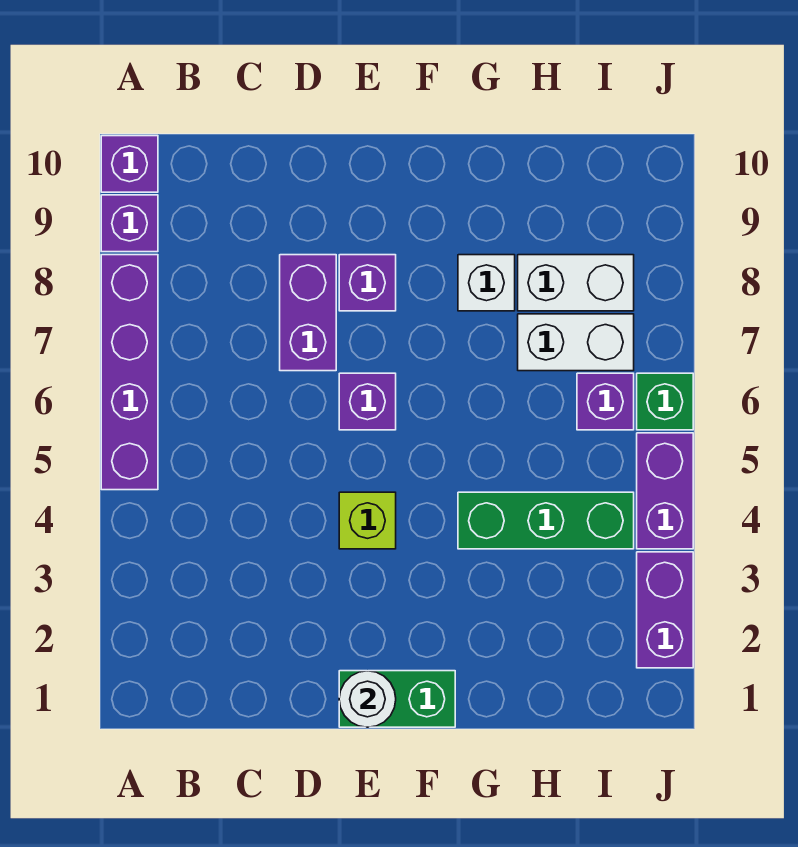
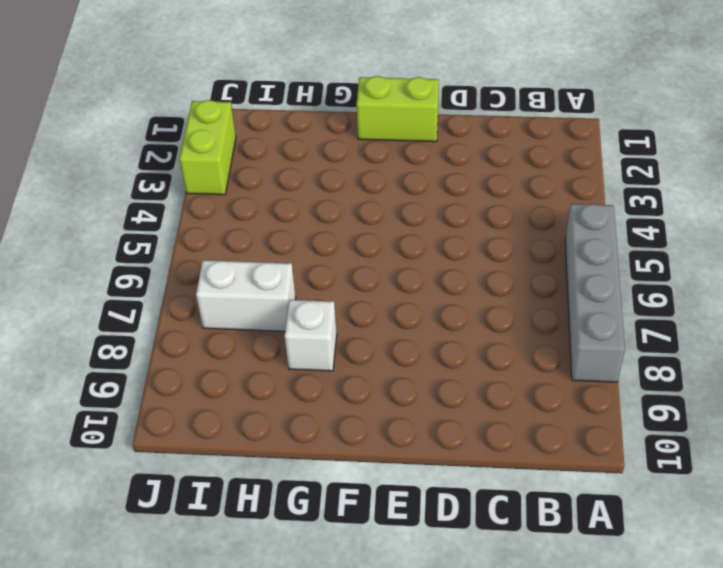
grey 1x4 brick [565,204,625,382] -> purple 1x4 brick [101,255,158,490]
lime 1x2 brick [357,76,439,142] -> green 1x2 brick [339,671,455,727]
lime 1x2 brick [179,100,236,195] -> purple 1x2 brick [637,552,693,668]
none -> purple 1x1 brick [101,195,158,252]
none -> purple 1x1 brick [101,136,158,192]
none -> purple 1x2 brick [280,255,336,371]

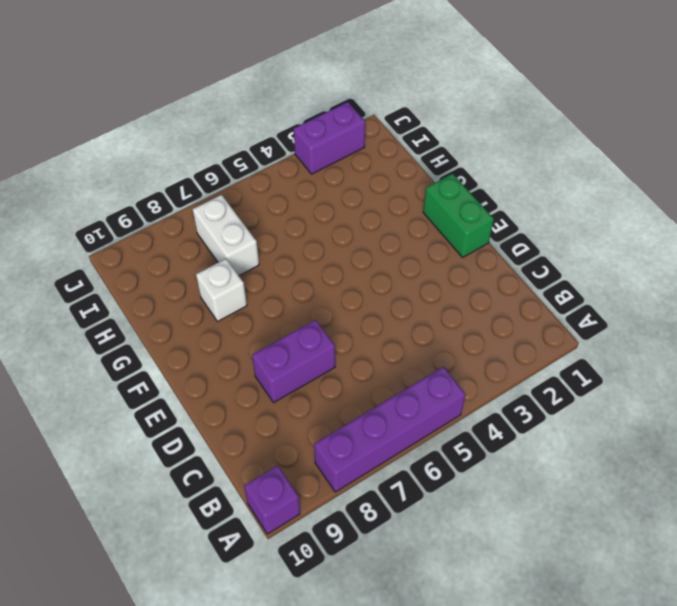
none -> purple 1x1 brick [101,195,158,252]
none -> lime 1x1 brick [339,492,396,549]
none -> purple 1x1 brick [339,373,396,430]

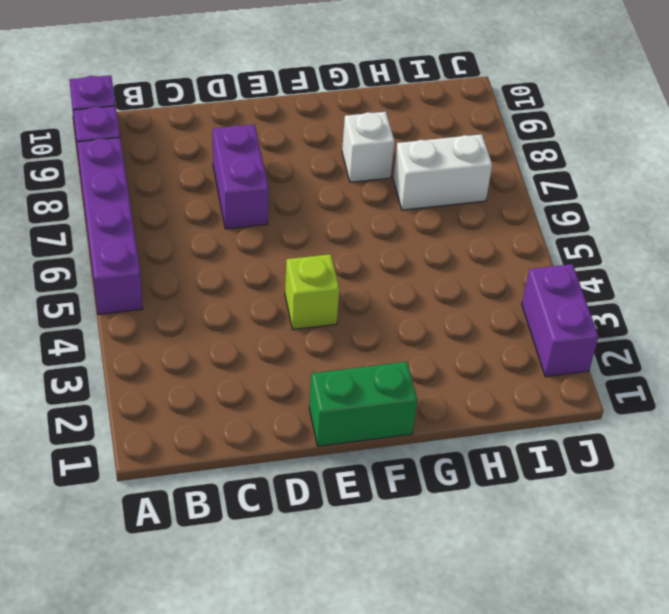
none -> purple 1x1 brick [339,373,396,430]
none -> purple 1x1 brick [339,255,396,311]
none -> green 1x3 brick [458,492,634,549]

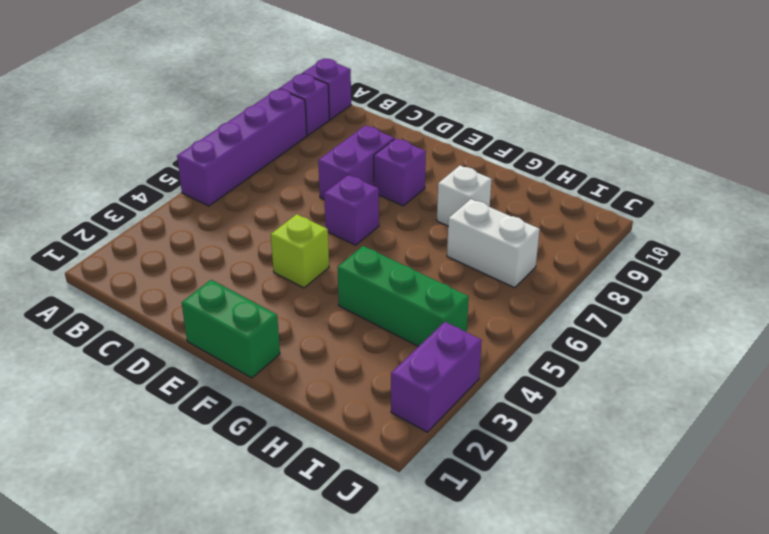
none -> white 1x2 brick [518,255,634,311]
none -> purple 1x1 brick [577,373,634,430]
none -> purple 1x2 brick [637,433,693,549]

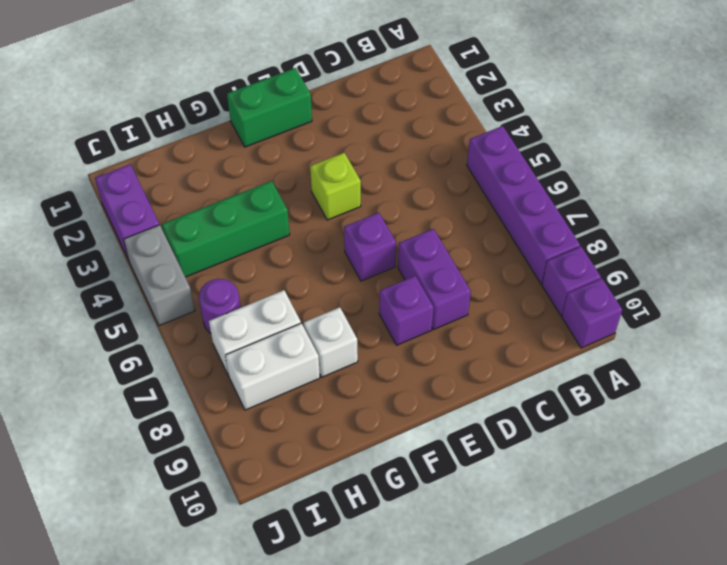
purple 1x1 round brick [199,279,241,333] -> purple 1x1 brick [577,373,634,430]
grey 1x2 brick [123,225,195,326] -> purple 1x2 brick [637,433,693,549]
none -> green 1x1 brick [637,373,693,430]
none -> white 1x1 round brick [339,671,396,727]

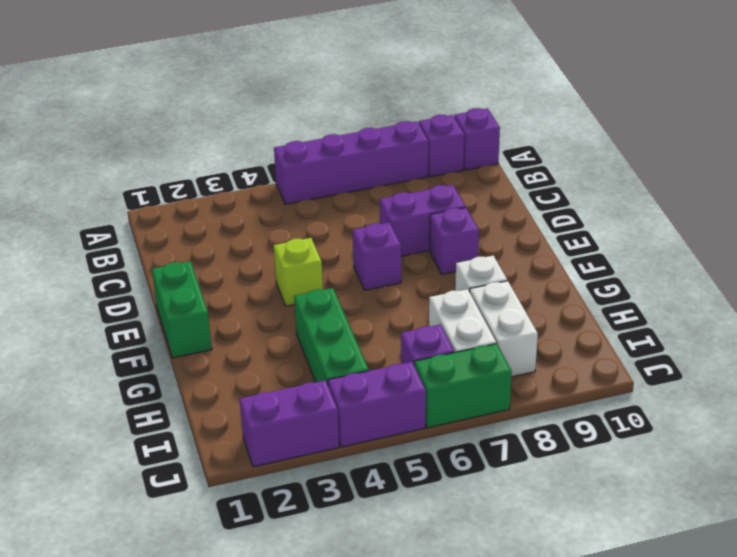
green 1x2 brick [414,344,512,428] -> green 1x1 brick [637,373,693,430]
none -> white 1x1 round brick [339,671,396,727]

